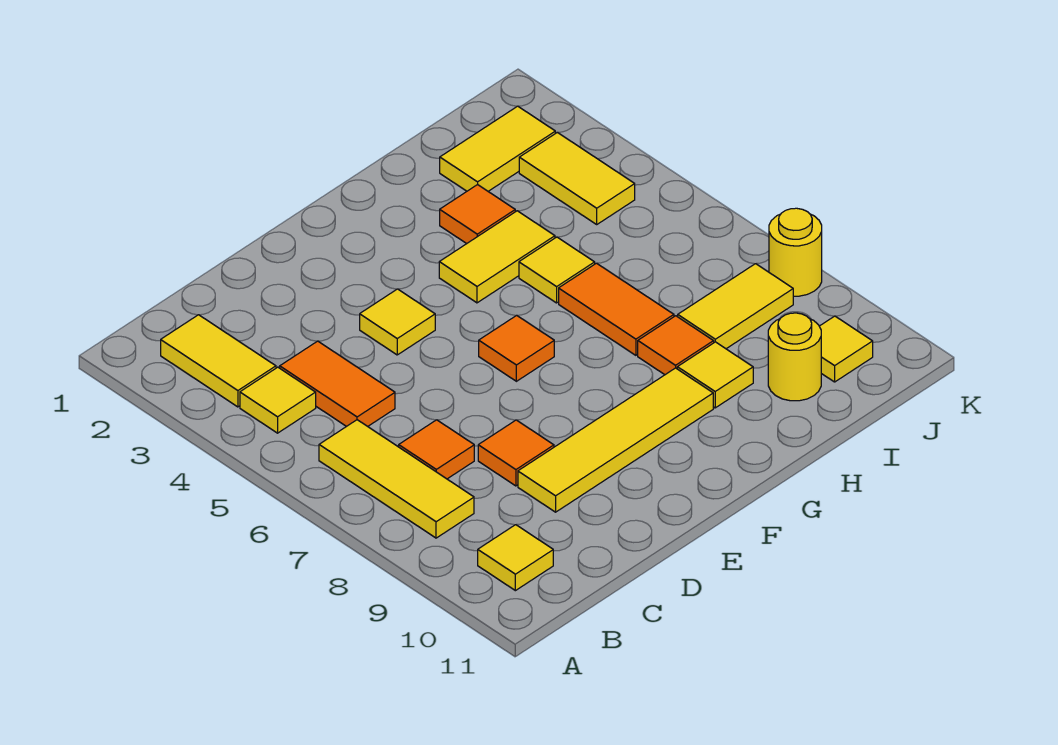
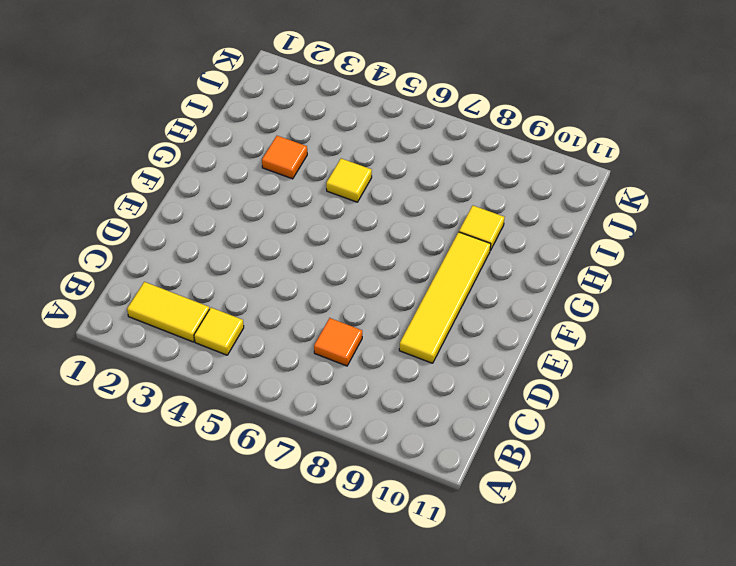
none -> yellow 1x3 tile [319,420,474,538]
none -> yellow 1x1 tile [478,525,553,591]
none -> orange 1x2 tile [280,341,395,426]

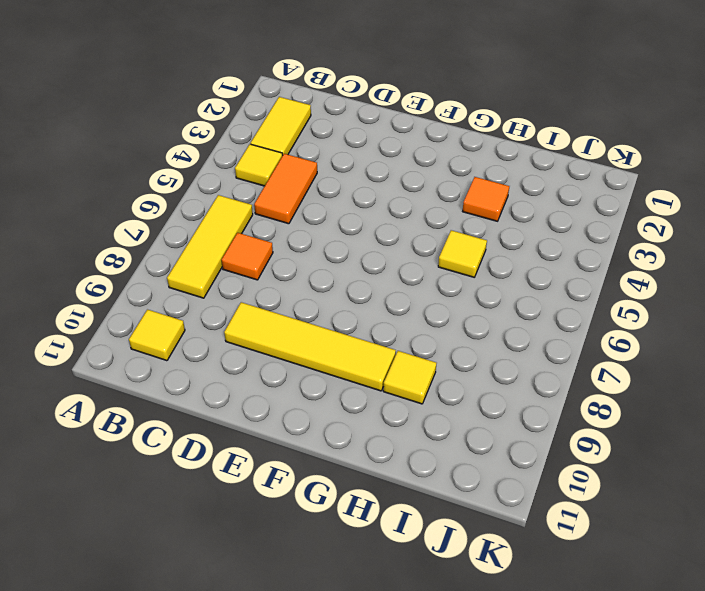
none -> orange 1x1 tile [478,420,554,486]
none -> yellow 1x1 tile [360,289,435,355]
none -> orange 1x1 tile [479,315,554,381]

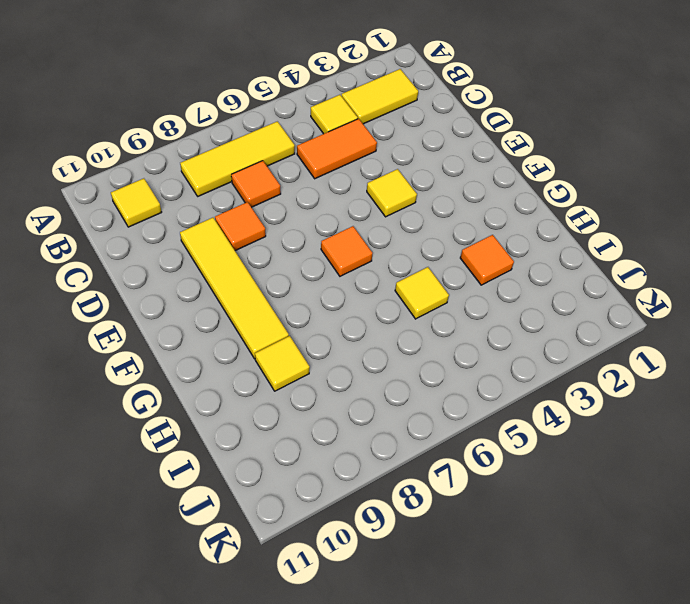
none -> yellow 1x2 tile [439,211,555,303]
none -> orange 1x2 tile [559,263,674,355]
none -> orange 1x1 tile [638,316,714,375]

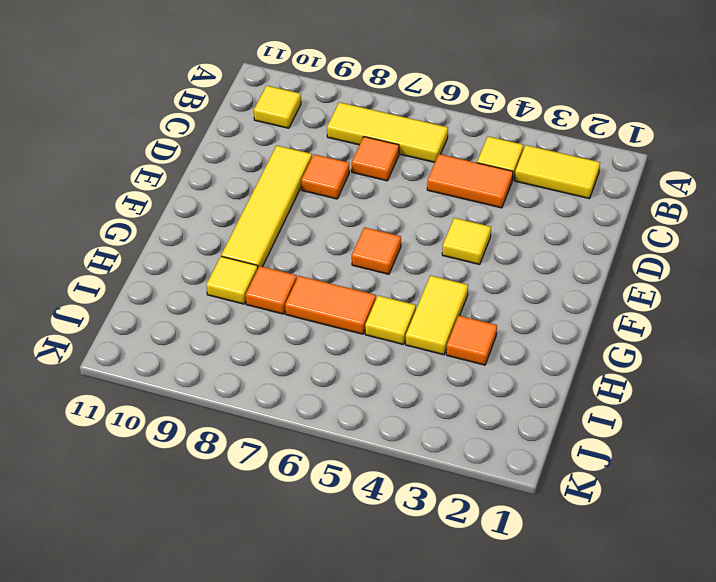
none -> yellow 1x2 tile [440,106,555,191]
none -> yellow 1x2 tile [678,264,793,349]
none -> yellow 1x1 round brick [768,313,821,401]

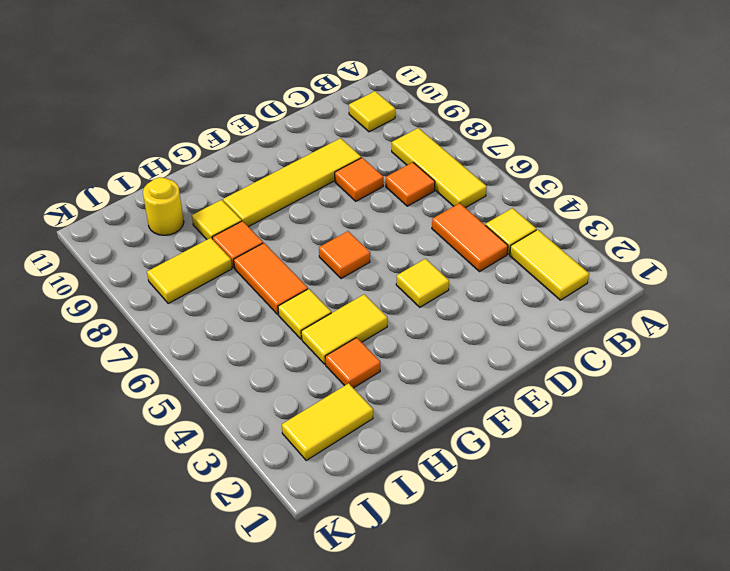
none -> yellow 1x2 tile [519,132,635,224]
none -> yellow 1x1 tile [819,316,873,382]
none -> yellow 1x1 round brick [769,208,822,296]

